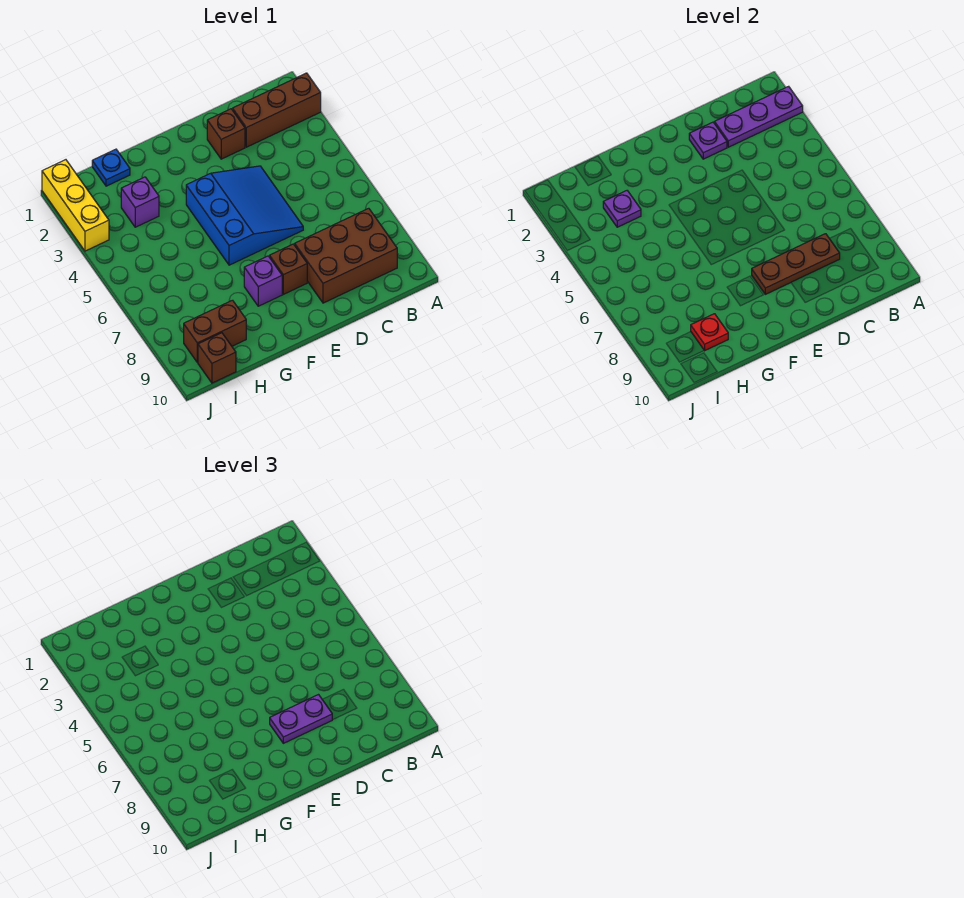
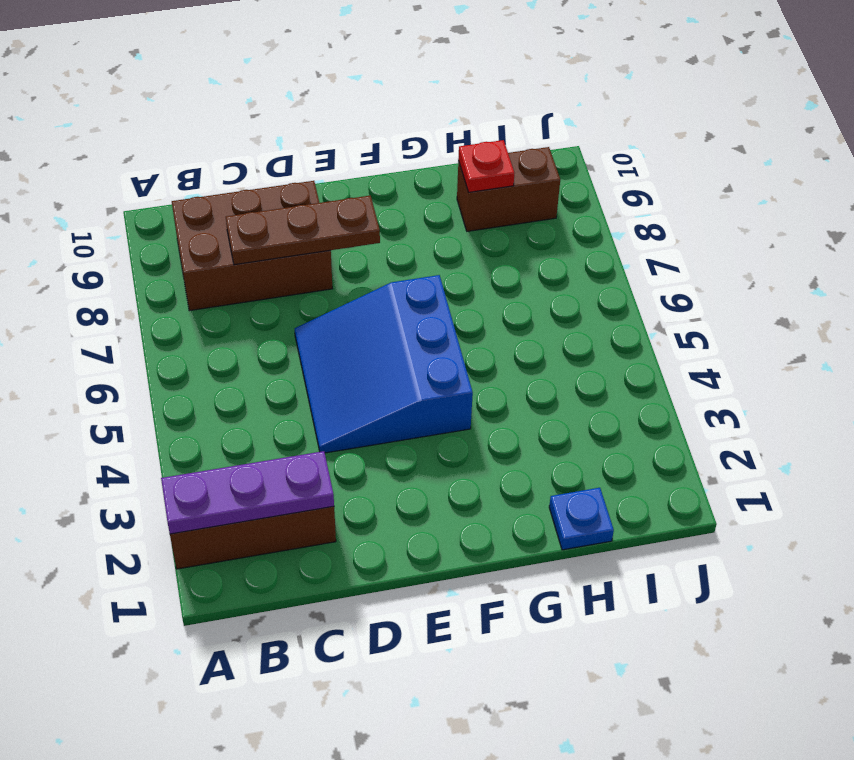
none -> brown 1x1 brick [207,109,245,159]
none -> brown 1x1 brick [270,244,307,294]
none -> purple 1x1 brick [244,256,282,306]

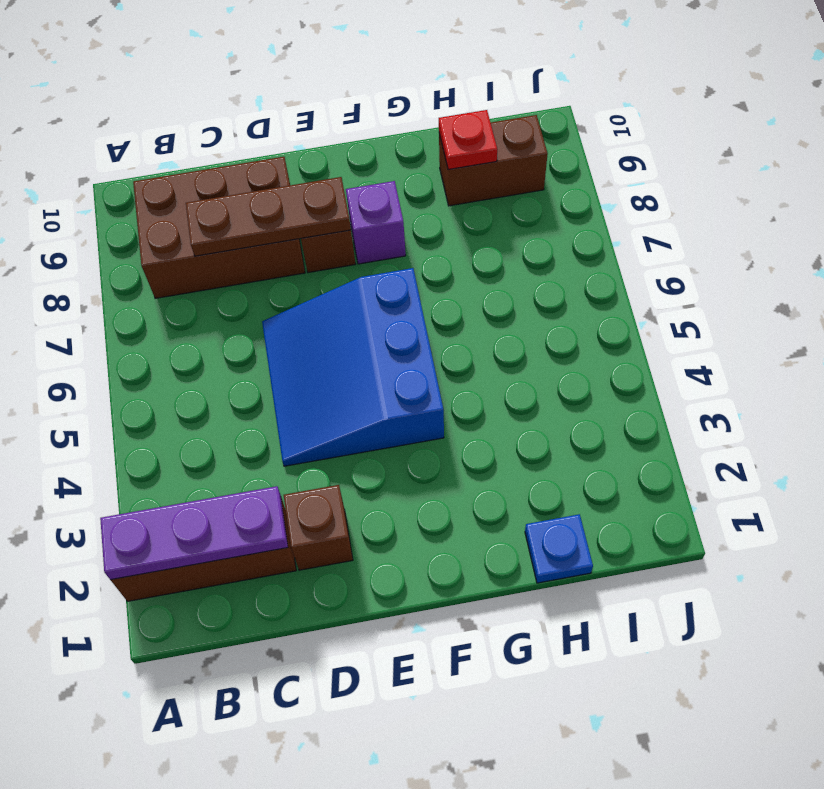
none -> purple 1x1 brick [121,177,159,227]
none -> brown 1x1 brick [198,333,236,383]
none -> yellow 1x3 brick [42,160,109,251]

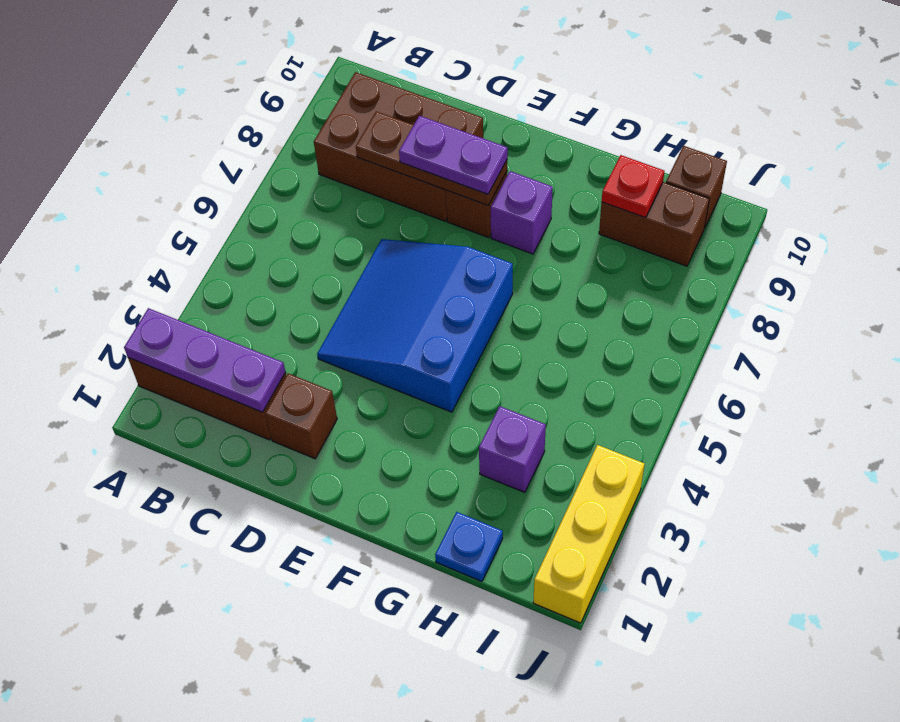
none -> purple 1x1 plate [689,122,727,159]
none -> purple 1x1 plate [603,191,641,227]

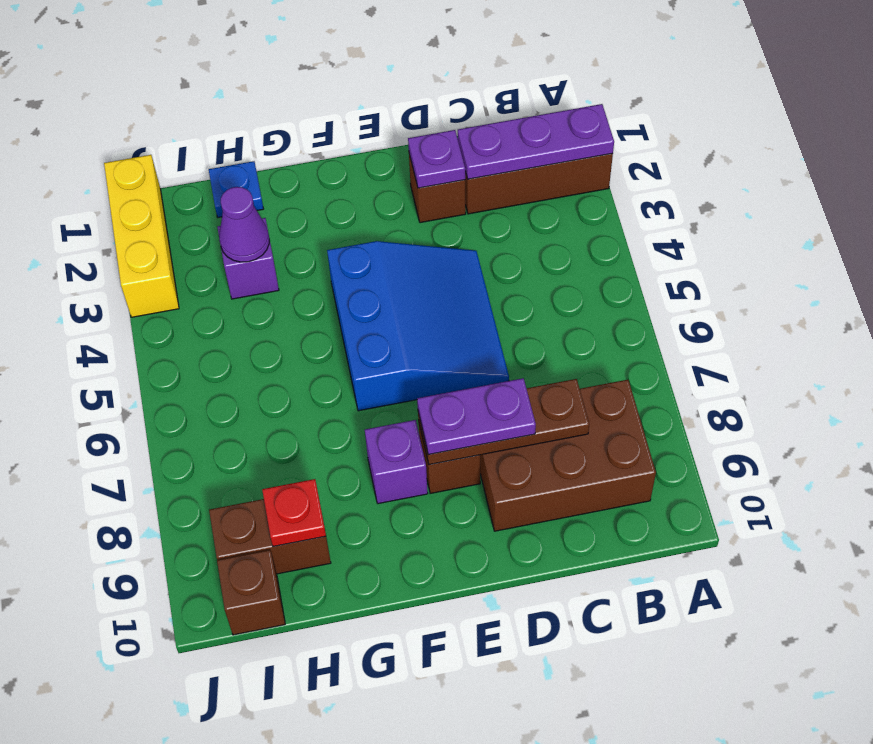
purple 1x1 cone [219,187,269,262] -> purple 1x1 plate [603,191,641,227]

